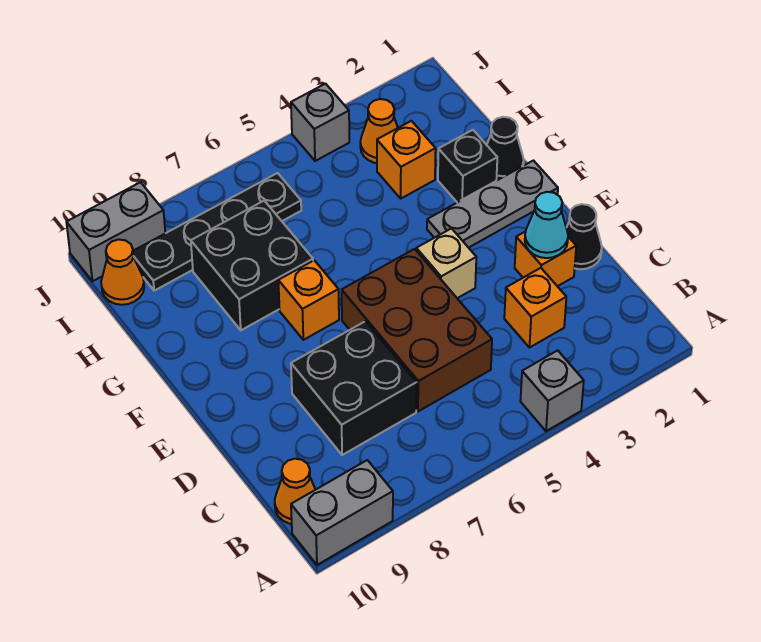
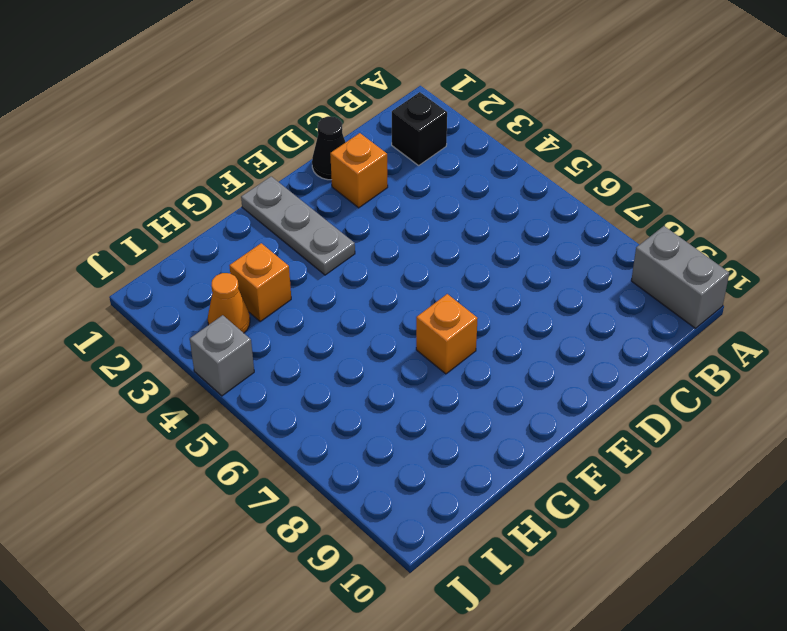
black 1x1 brick [392,92,447,165] -> black 1x1 brick moved to [438,130,497,202]
none -> grey 1x1 brick [520,350,584,431]
none -> orange 1x1 cone [275,459,316,524]
none -> orange 1x1 brick [504,268,566,348]

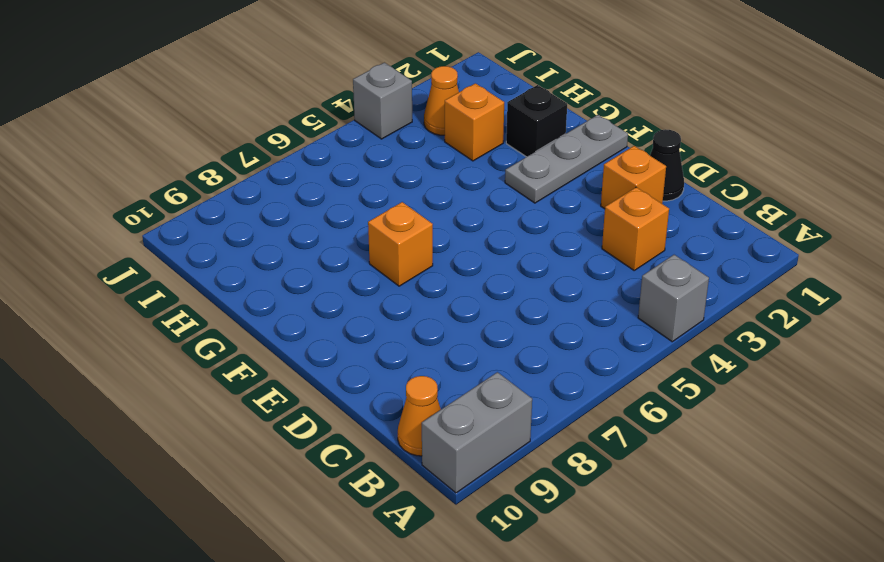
none -> brown 2x3 brick [342,249,492,411]
none -> black 2x2 brick [291,321,417,455]
none -> tan 1x1 brick [416,229,476,298]

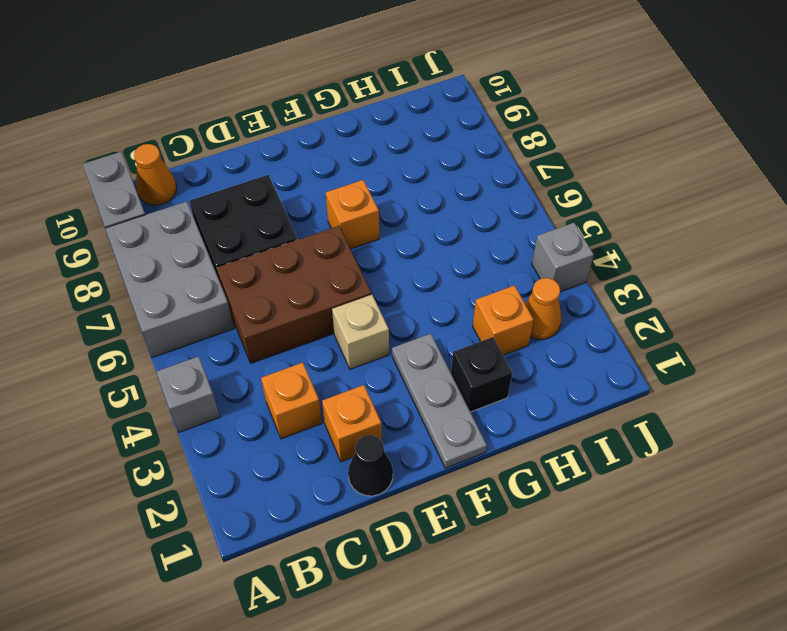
grey 2x3 brick [105,201,234,358] -> none
none -> black 1x1 cone [487,117,524,181]
none -> black 2x2 brick [191,201,313,330]
none -> black 1x4 plate [133,173,301,291]

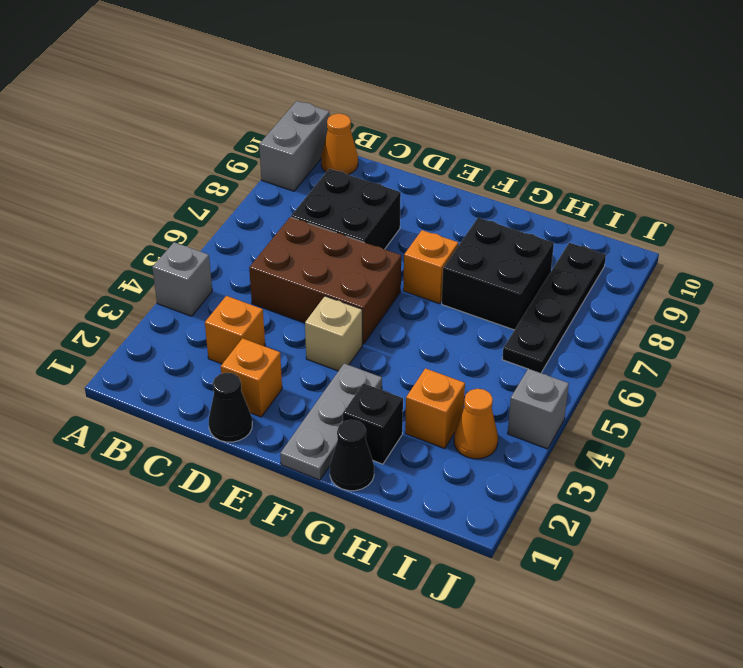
none -> orange 1x1 cone [101,240,144,305]
none -> grey 1x2 brick [66,182,165,281]
none -> cyan 1x1 cone [525,192,568,258]

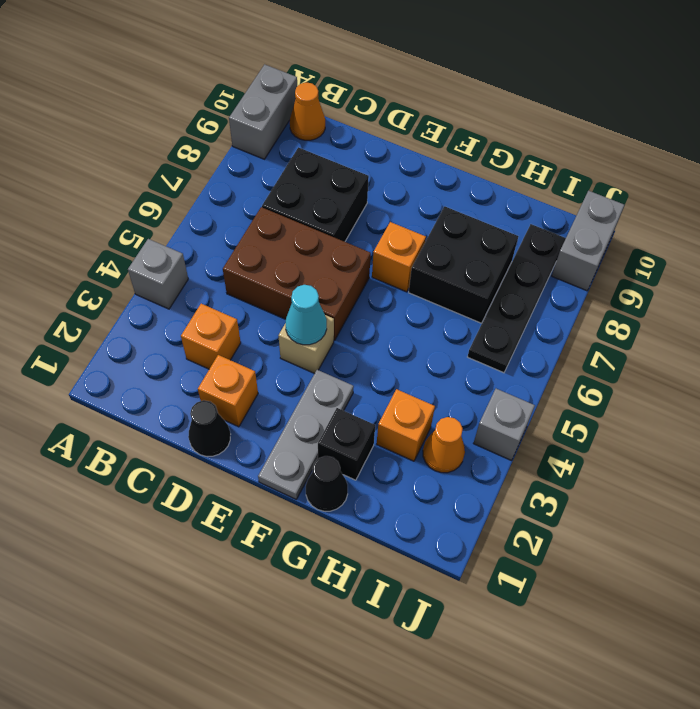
cyan 1x1 cone [286,285,327,345] -> cyan 1x1 cone moved to [525,192,568,258]
none -> orange 1x1 cone [101,240,144,305]

